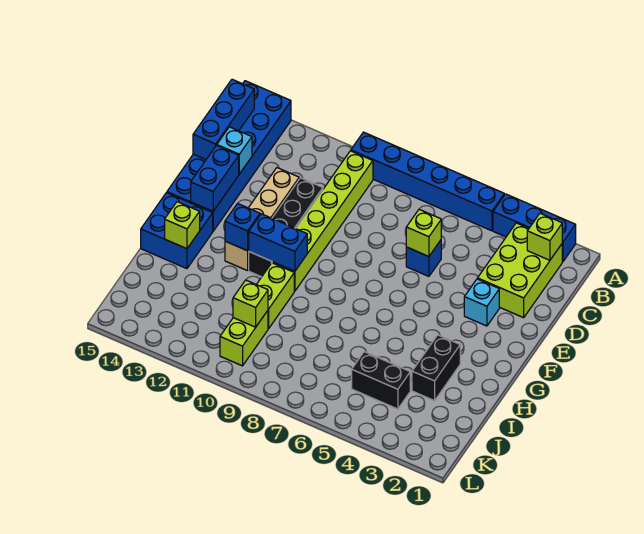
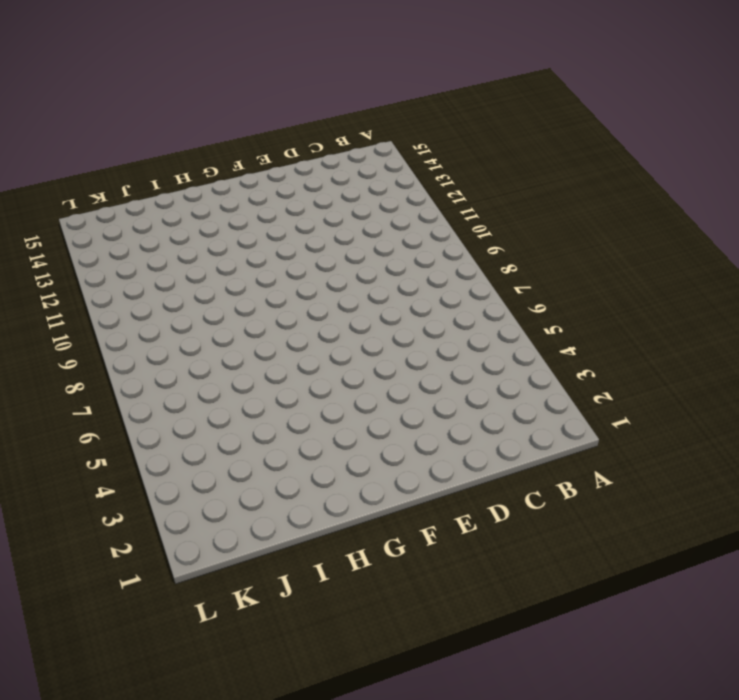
none -> blue 1x3 brick [493,194,576,262]
none -> blue 1x6 brick [351,132,504,231]
none -> blue 2x6 brick [167,81,291,231]

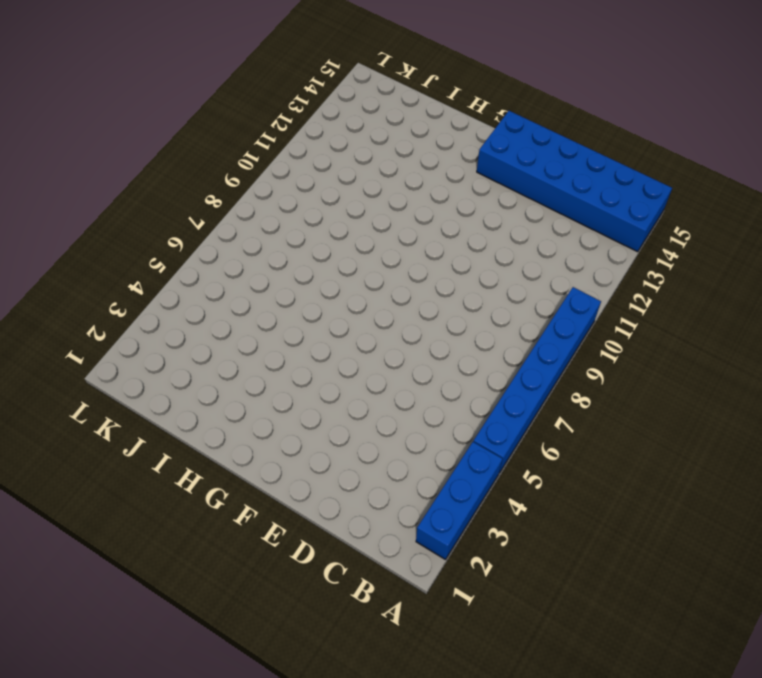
none -> lime 2x3 brick [478,223,562,318]
none -> lime 1x6 brick [272,151,373,291]
none -> blue 1x1 brick [406,240,441,276]

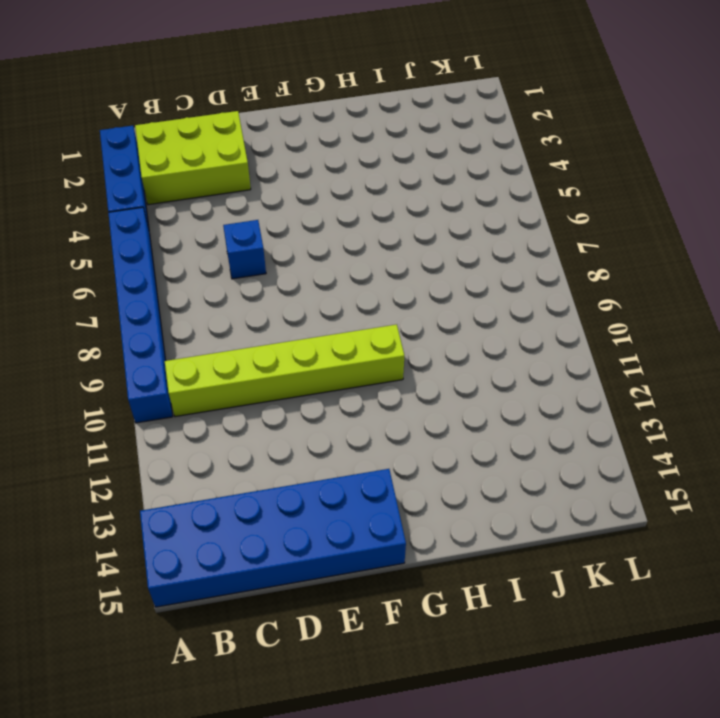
none -> black 1x4 brick [249,178,323,277]
none -> tan 1x4 brick [225,168,299,271]
none -> cyan 1x1 brick [464,279,499,326]

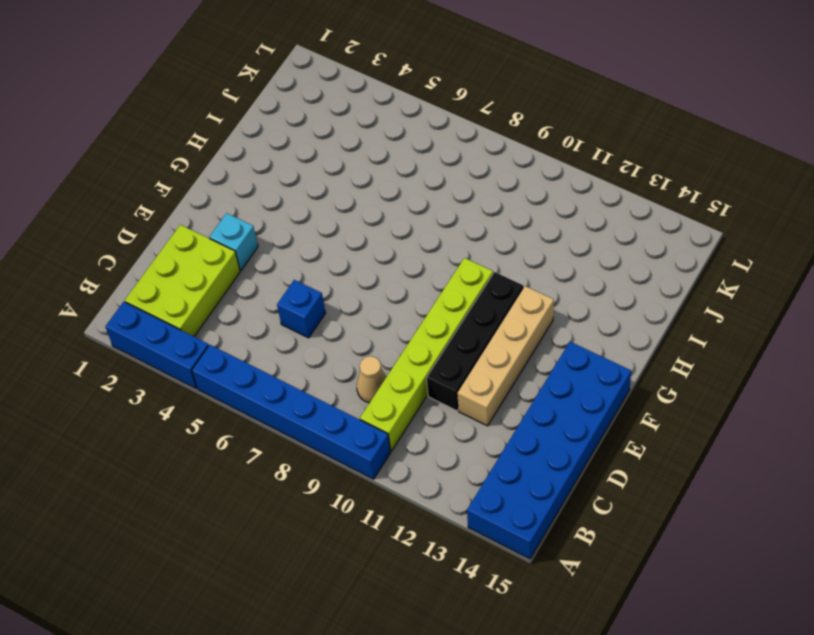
tan 1x1 cone [357,356,387,403] -> none
none -> blue 2x2 brick [141,193,213,269]
none -> black 1x2 brick [412,335,460,401]
none -> lime 1x2 brick [256,263,294,328]

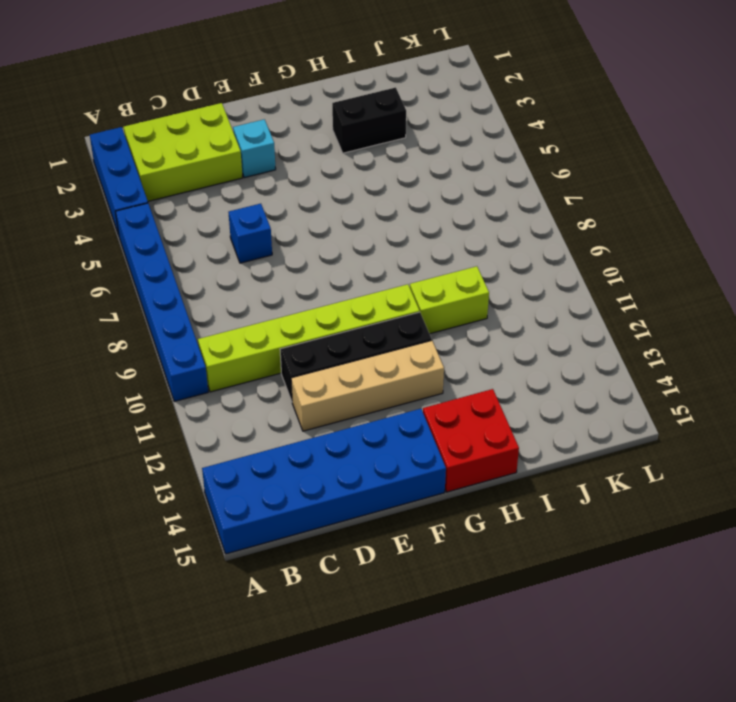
red 2x2 brick [423,389,519,492] -> blue 2x2 brick [141,193,213,269]
none -> black 1x2 brick [352,352,410,409]
none -> lime 1x2 brick [220,311,268,366]
none -> lime 1x1 brick [527,213,562,260]

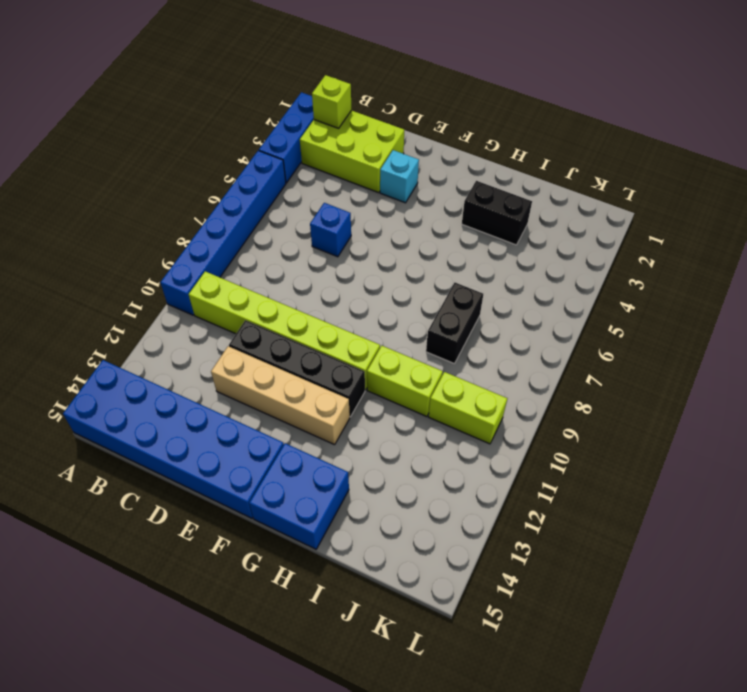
black 1x2 brick [426,283,483,364] -> black 1x2 brick moved to [352,352,410,409]
none -> blue 1x3 brick [193,79,254,159]
none -> lime 1x1 brick [406,209,441,257]
none -> cyan 1x1 brick [217,127,252,174]

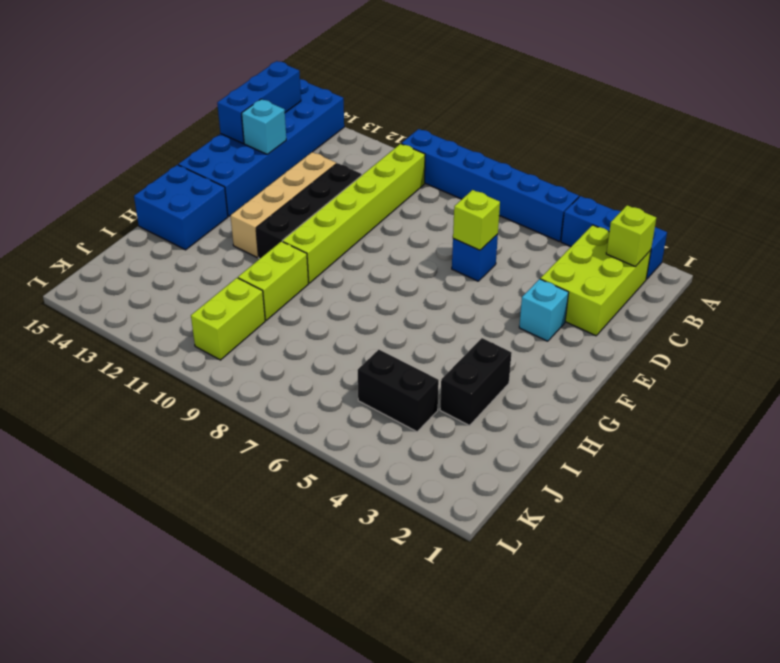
none -> blue 1x2 brick [191,146,239,211]
none -> blue 1x2 brick [249,214,307,271]
none -> blue 1x1 brick [225,203,260,251]

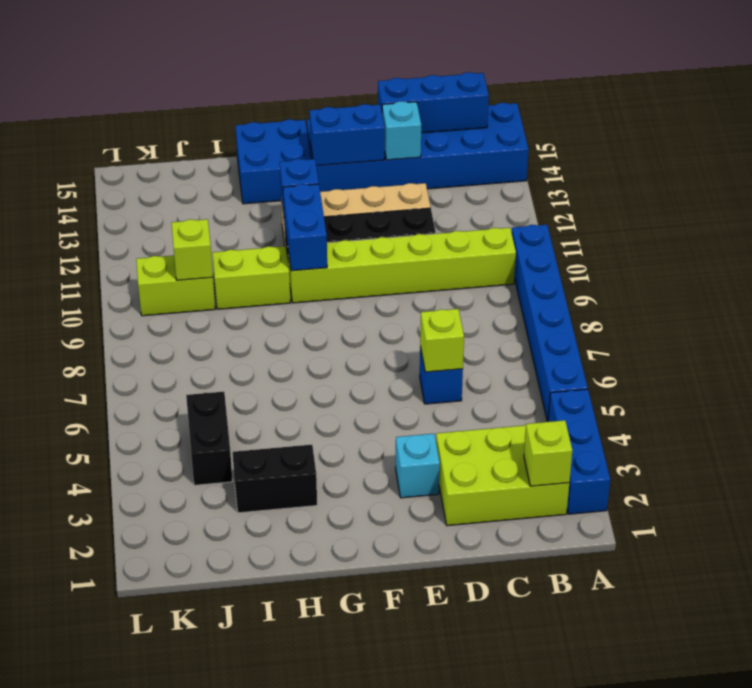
none -> lime 1x1 brick [165,202,200,249]

